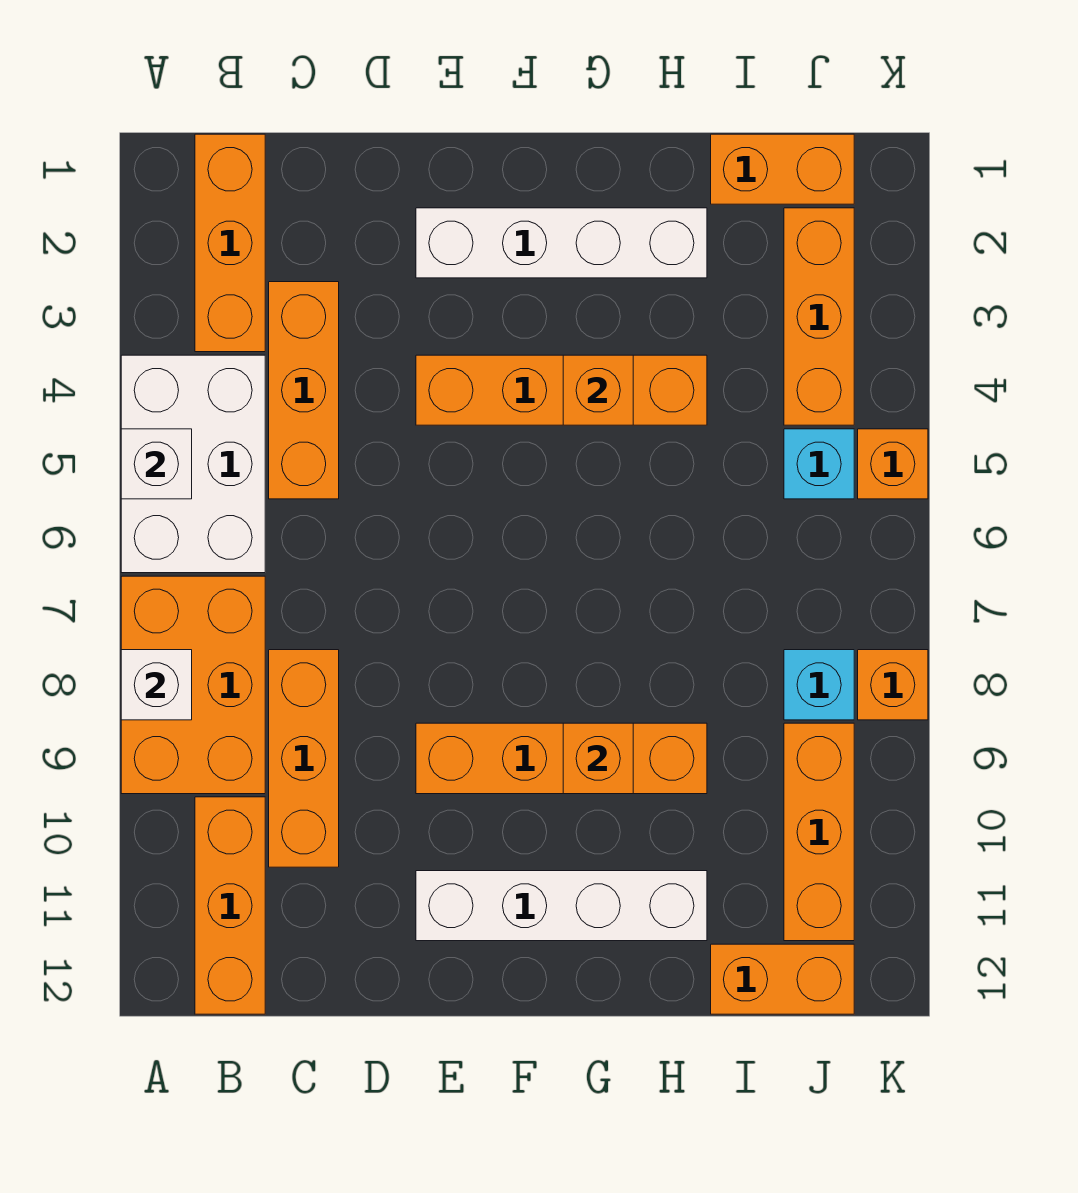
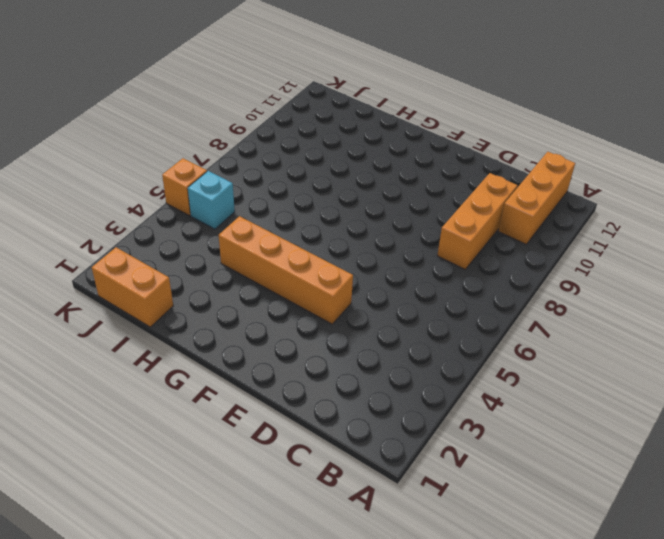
none -> white 2x3 brick [121,355,265,573]
none -> orange 2x3 brick [121,576,265,794]
none -> orange 1x3 brick [195,134,265,352]

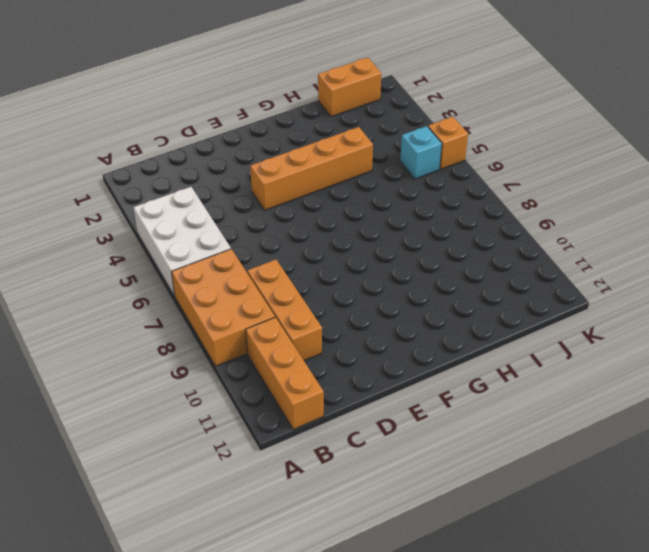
none -> orange 1x3 brick [195,134,265,352]
none -> orange 1x3 brick [269,282,339,499]
none -> white 1x4 brick [416,208,707,278]

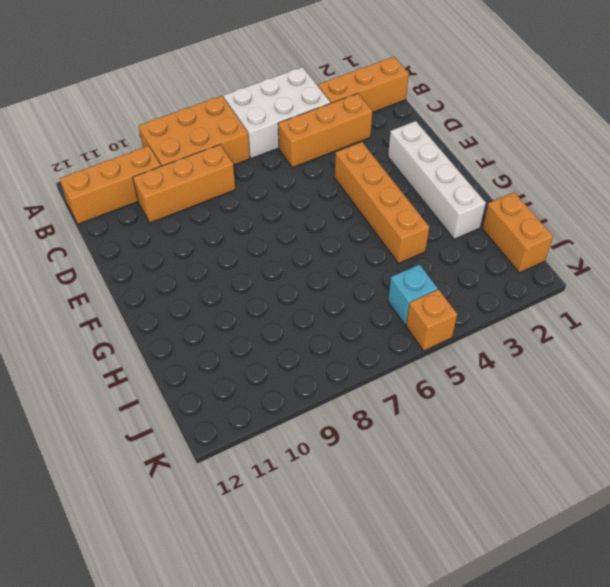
none -> orange 1x4 brick [416,723,707,794]
none -> white 1x4 brick [416,871,707,941]
none -> orange 1x2 brick [711,944,854,1014]

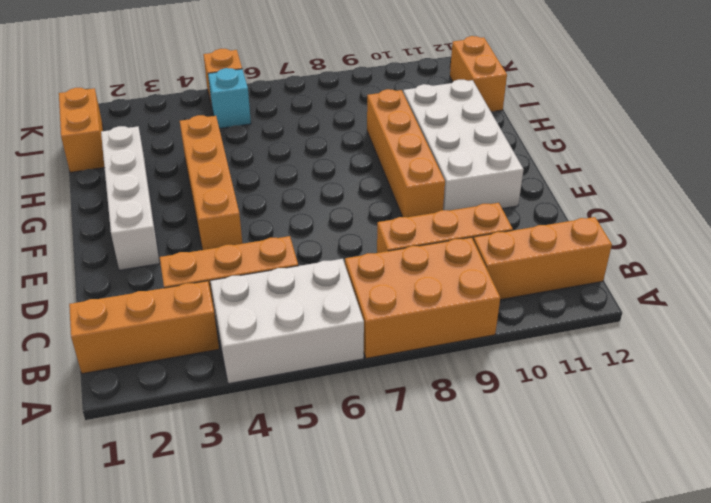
white 2x4 brick [403,80,524,211] -> white 1x4 brick [416,871,707,941]
none -> orange 1x3 brick [784,208,854,425]
none -> cyan 1x1 brick [784,650,854,720]
none -> orange 1x3 brick [784,723,854,941]

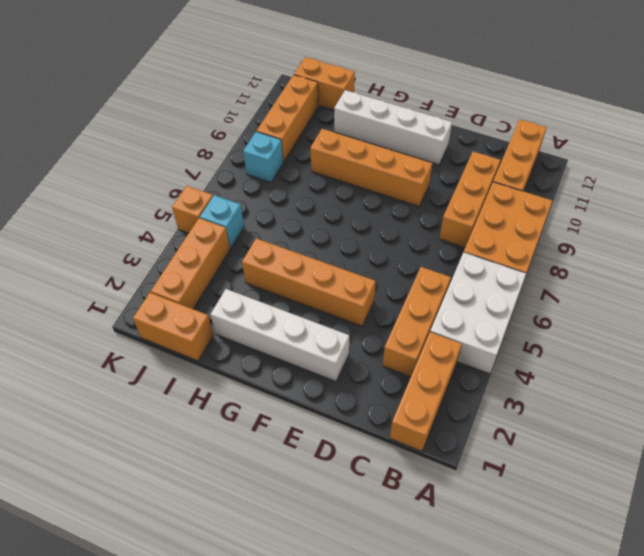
none -> orange 1x1 brick [858,650,928,720]
none -> white 1x1 brick [121,429,192,499]
none -> white 1x1 brick [121,650,192,720]

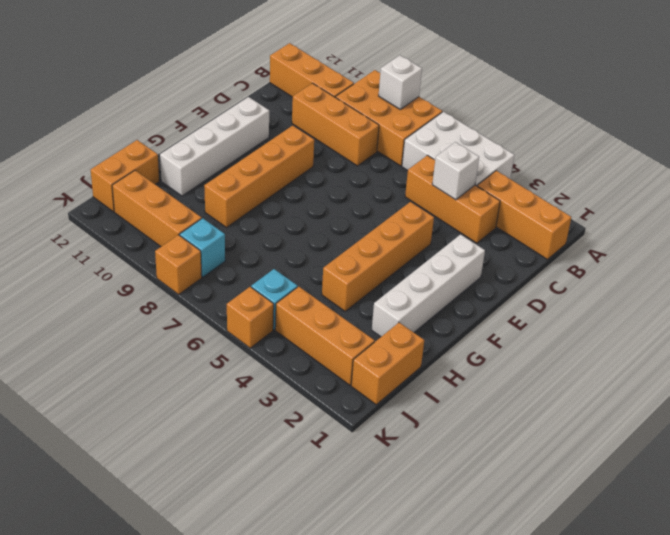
white 1x1 brick [432,142,479,200] -> white 1x1 brick moved to [121,429,192,499]
none -> orange 1x1 brick [563,355,633,425]
none -> orange 1x1 brick [563,723,633,794]

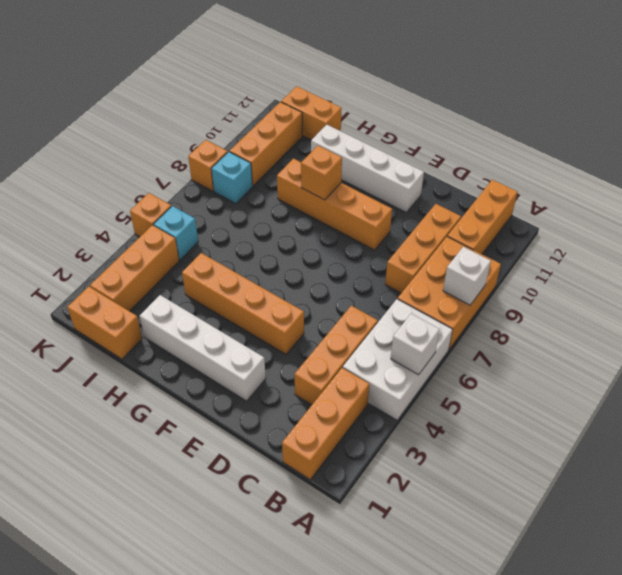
none -> orange 1x1 brick [563,355,633,425]

